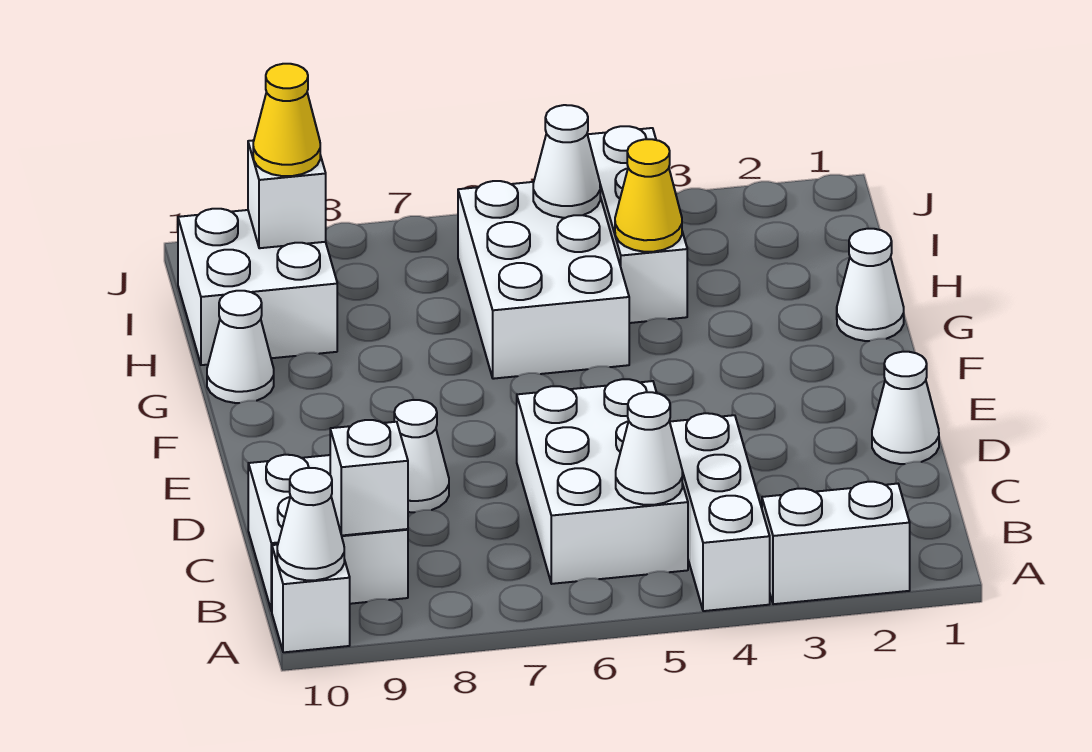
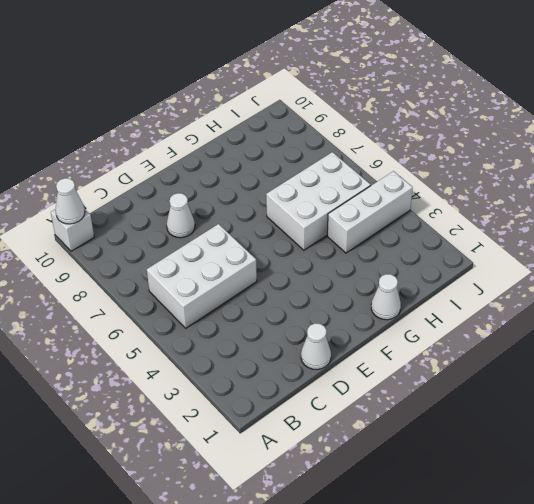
none -> white 1x2 brick [762,481,910,604]
none -> white 1x3 brick [670,413,770,611]
none -> white 2x2 brick [248,455,408,611]

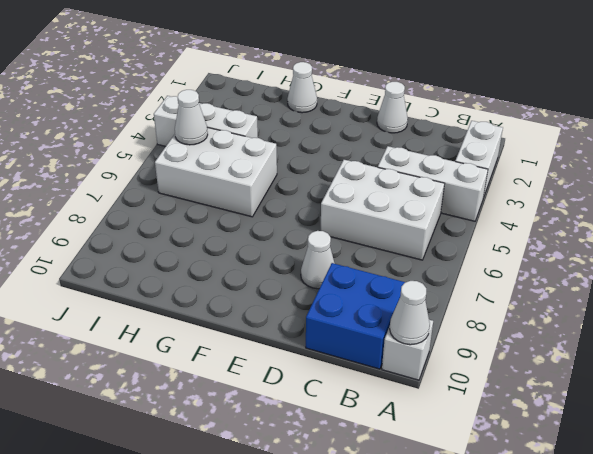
blue 2x2 brick [306,263,405,369] -> white 2x2 brick [248,455,408,611]
none -> white 1x1 cone [207,291,274,403]
none -> white 2x2 brick [178,209,337,365]
none -> white 1x1 cone [616,392,682,505]

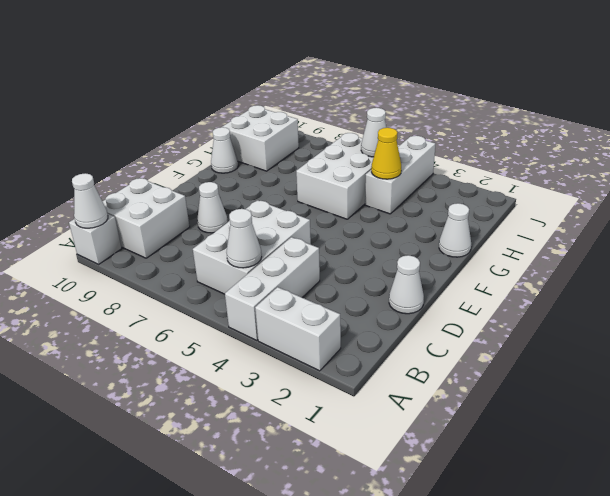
none -> white 1x1 brick [330,420,408,536]
none -> white 1x1 brick [248,140,326,248]
none -> yellow 1x1 cone [253,64,320,176]

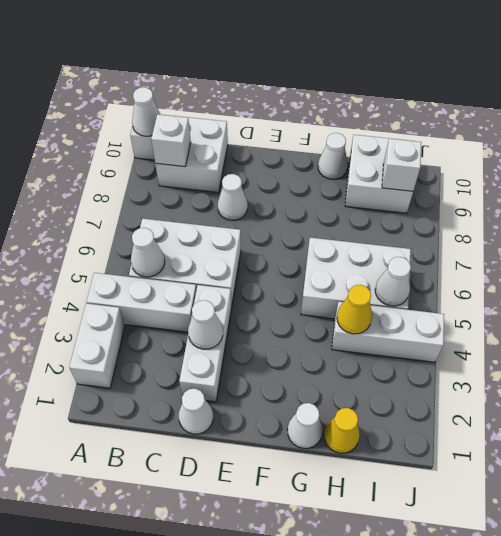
white 1x3 brick [179,285,232,402] -> none
white 1x1 cone [188,300,223,349] -> none
yellow 1x1 cone [324,408,360,453] -> yellow 1x1 cone moved to [253,64,320,176]

